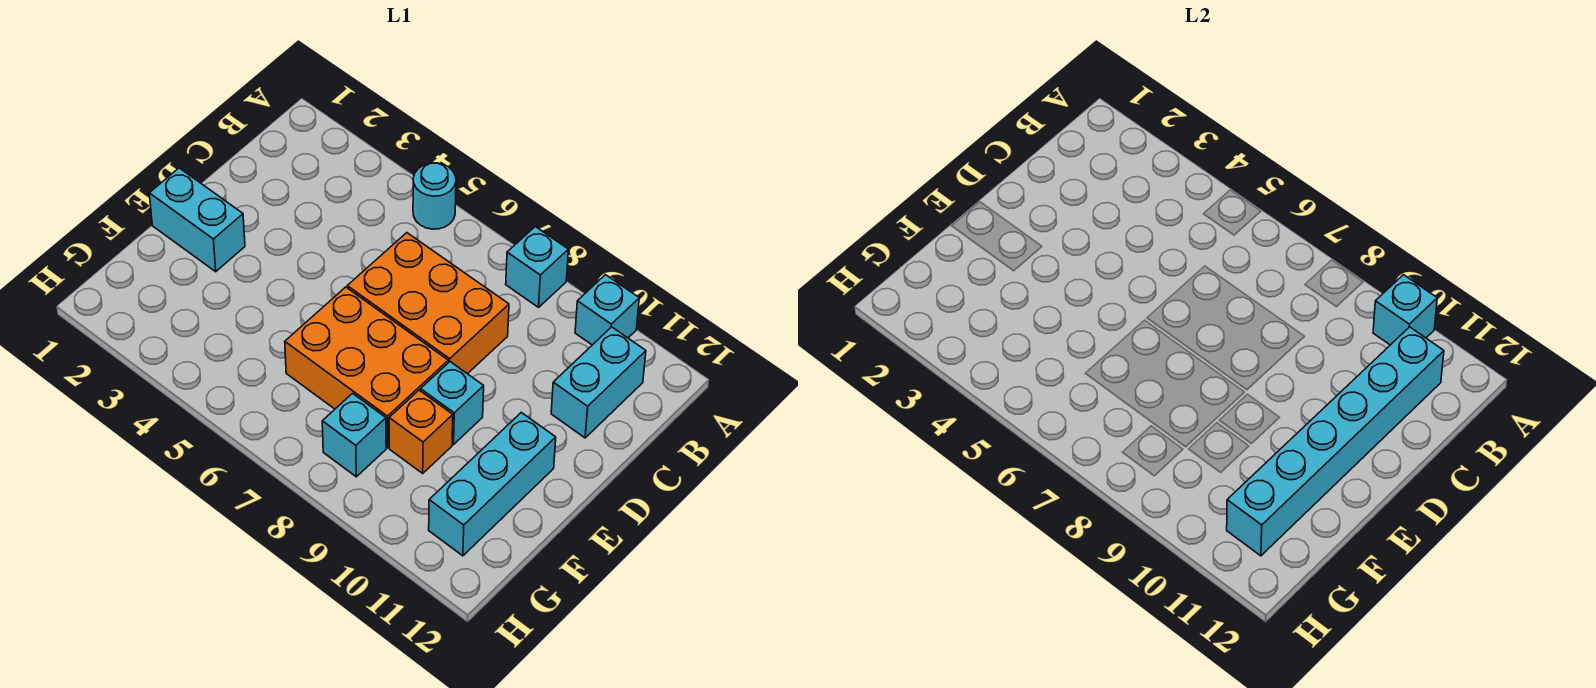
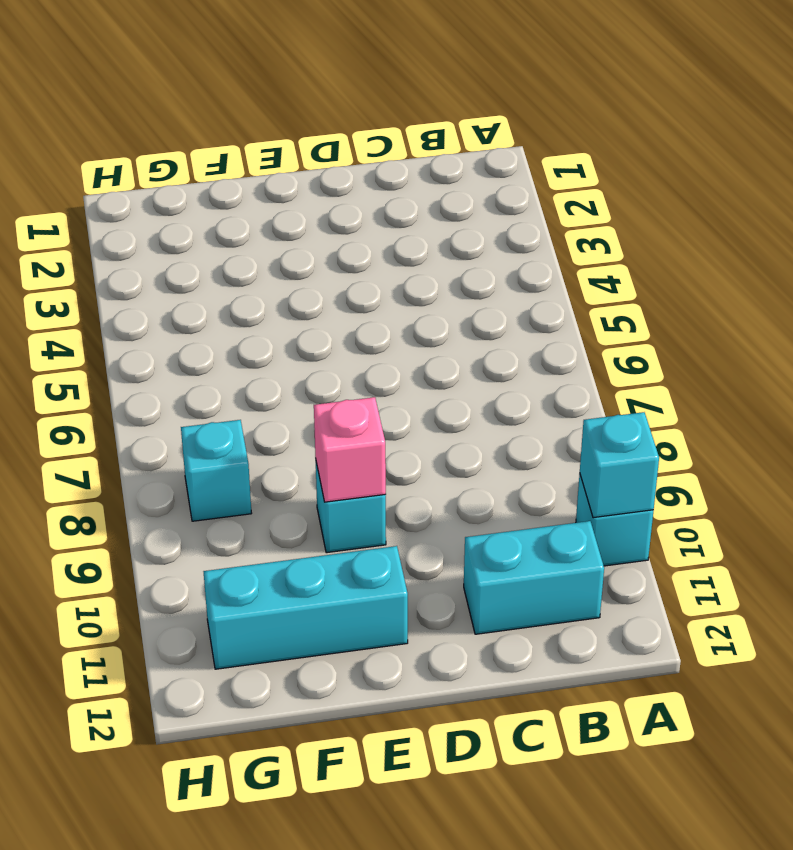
pink 1x1 brick [314,397,386,502] -> none
none -> cyan 1x1 round brick [413,163,456,229]
none -> cyan 1x1 brick [506,227,568,307]
none -> orange 2x3 brick [347,233,509,374]

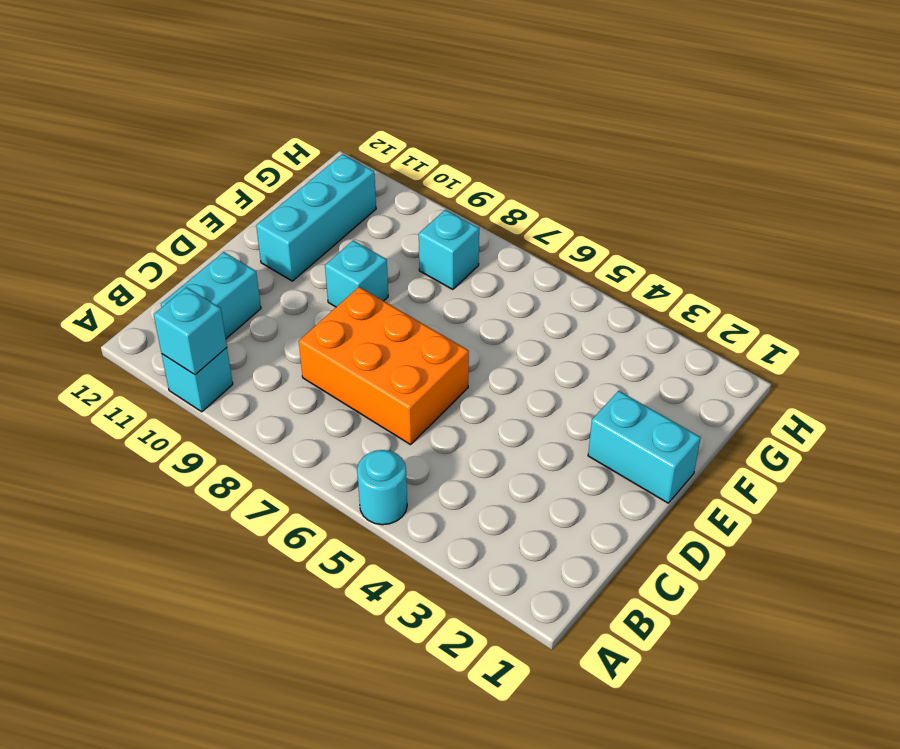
none -> cyan 1x1 brick [506,227,568,307]
none -> orange 2x3 brick [285,287,448,448]
none -> orange 1x1 brick [389,390,453,473]

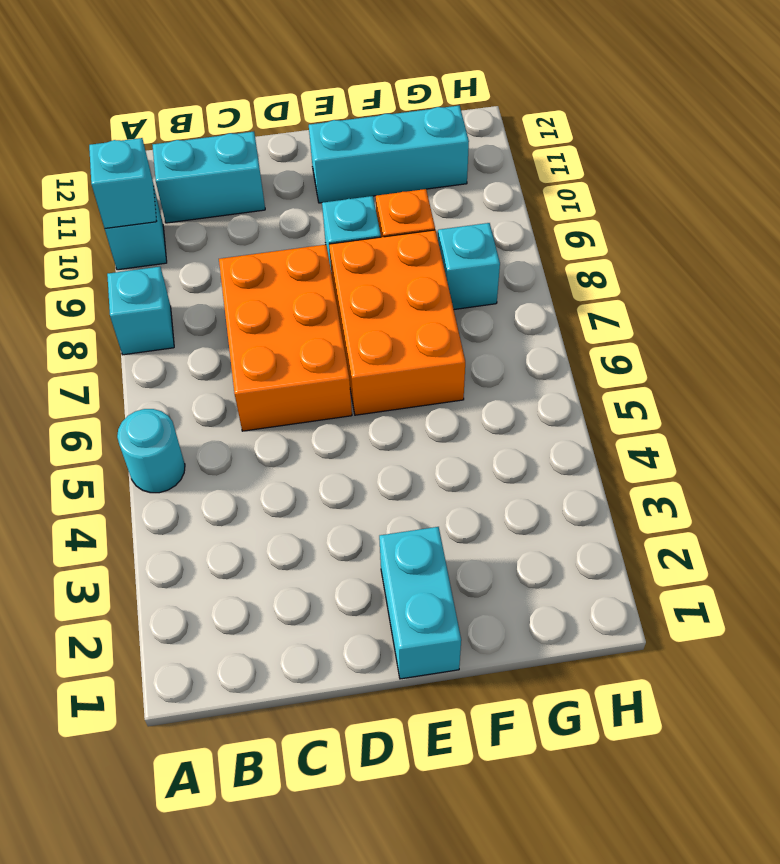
none -> cyan 1x6 brick [1227,327,1444,556]

